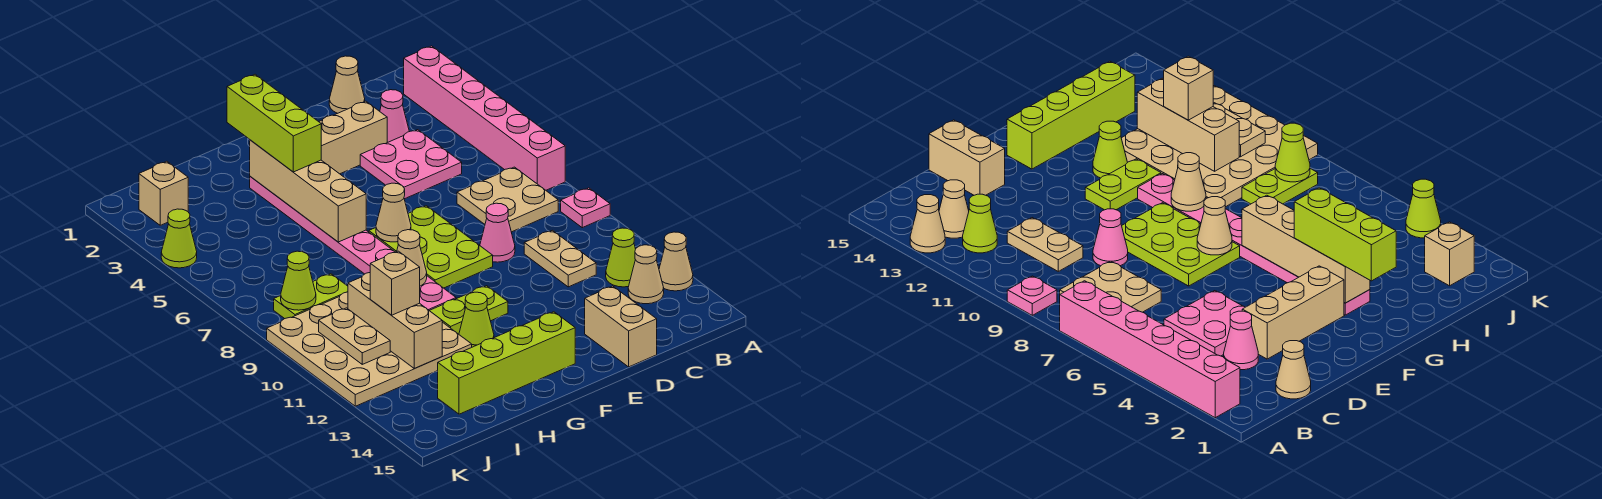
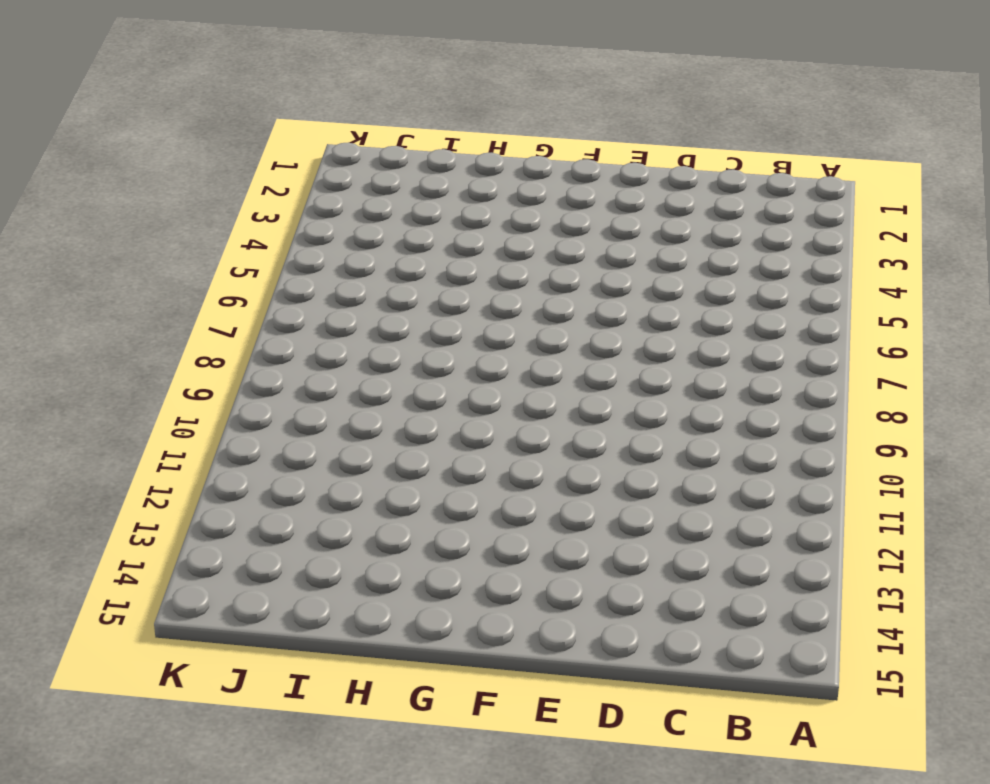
none -> pink 1x6 brick [404,46,565,190]
none -> pink 1x1 plate [561,188,610,228]
none -> tan 1x1 cone [659,232,693,291]
none -> tan 2x2 plate [457,167,558,232]

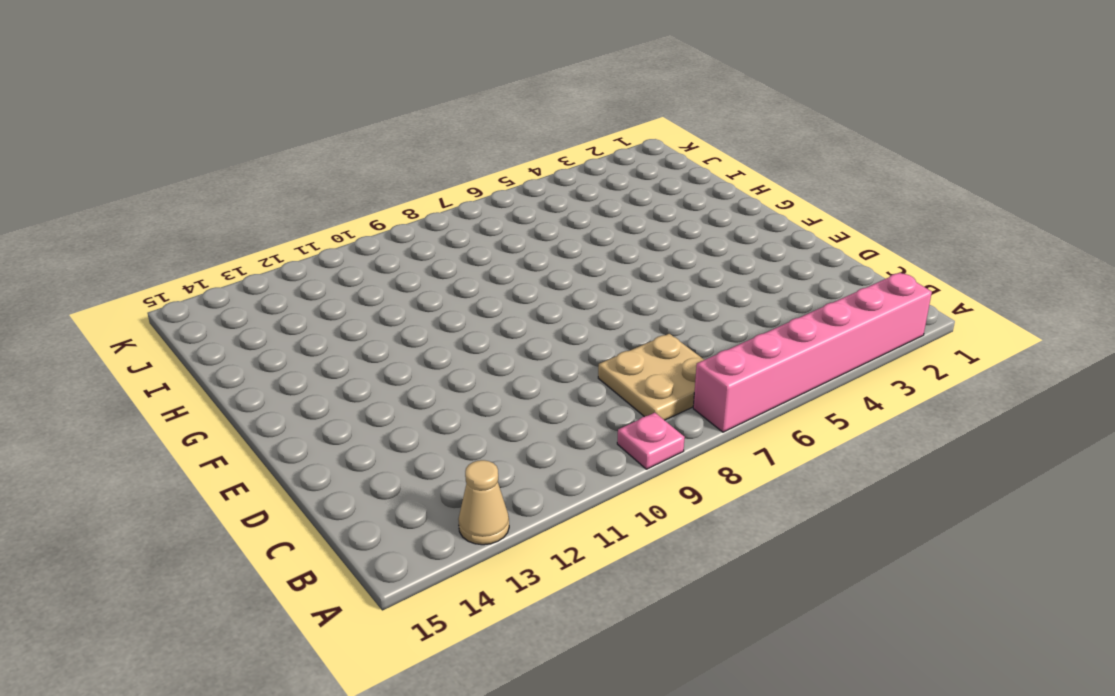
none -> lime 1x1 cone [606,228,635,287]
none -> tan 1x1 cone [628,245,664,304]
none -> tan 1x1 cone [329,56,365,113]
none -> pink 1x1 cone [380,90,409,142]

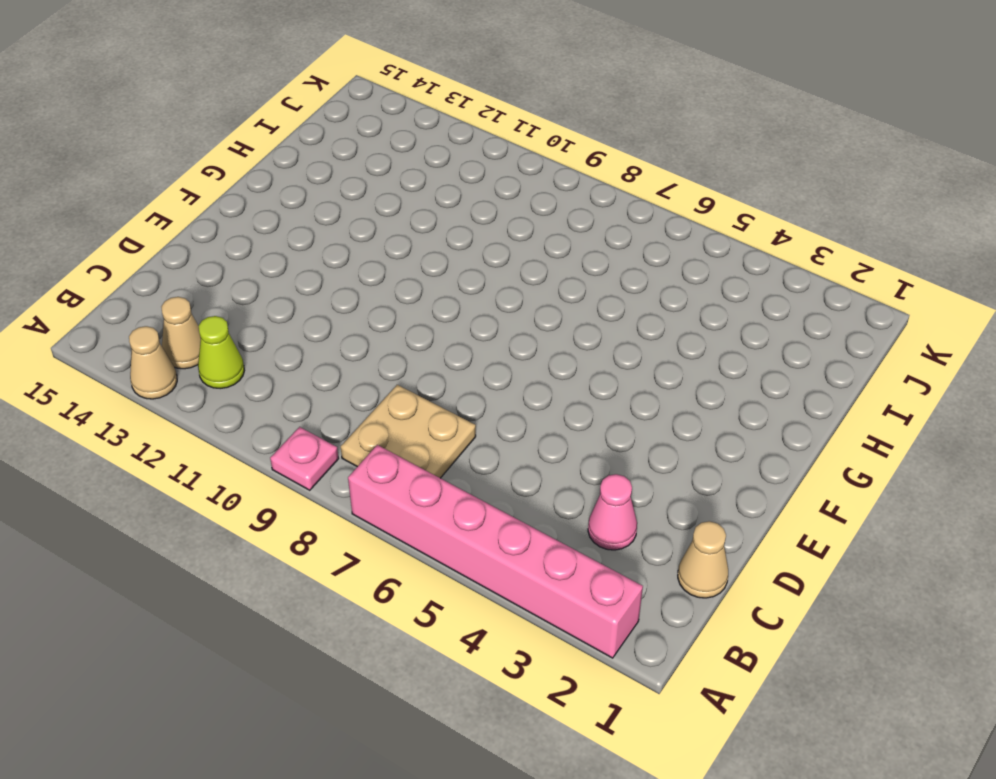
none -> pink 2x2 plate [360,130,462,199]
none -> tan 1x2 plate [524,230,596,287]
none -> tan 1x3 brick [319,101,387,174]
none -> pink 1x1 cone [480,203,515,262]

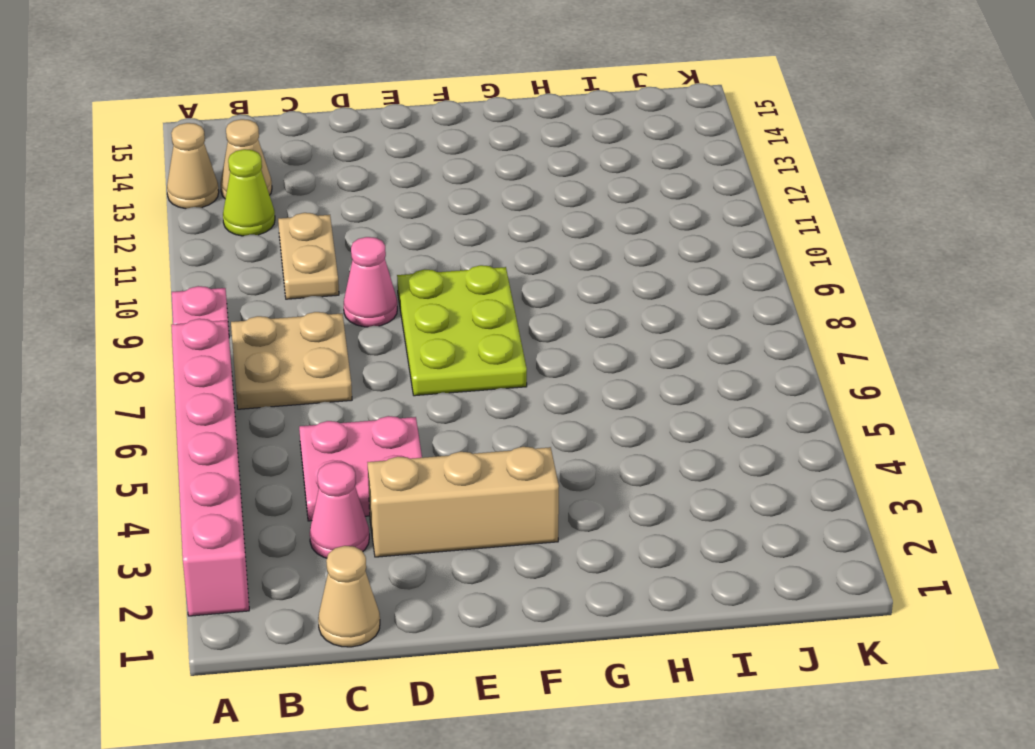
none -> tan 1x2 brick [585,286,657,367]
none -> lime 1x2 plate [430,286,508,334]
none -> lime 1x4 brick [438,312,575,414]
none -> pink 1x8 plate [250,177,456,311]

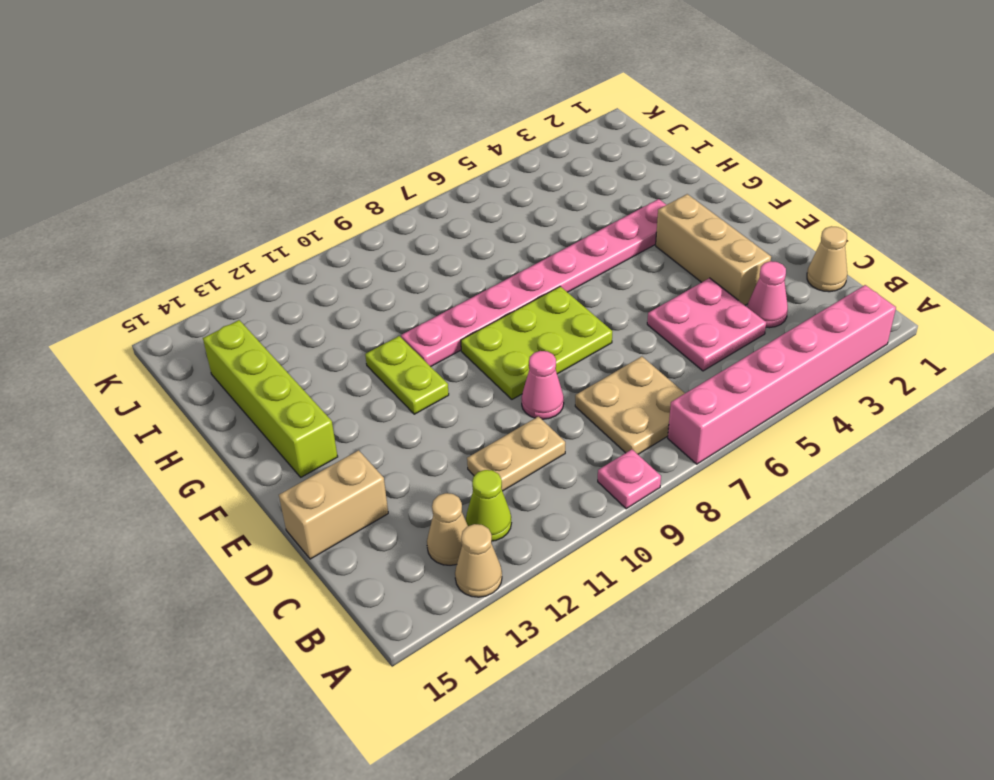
none -> lime 1x1 cone [459,292,494,347]
none -> tan 4x4 plate [267,292,472,406]
none -> lime 1x2 plate [274,274,348,319]
none -> tan 1x1 brick [139,161,188,225]

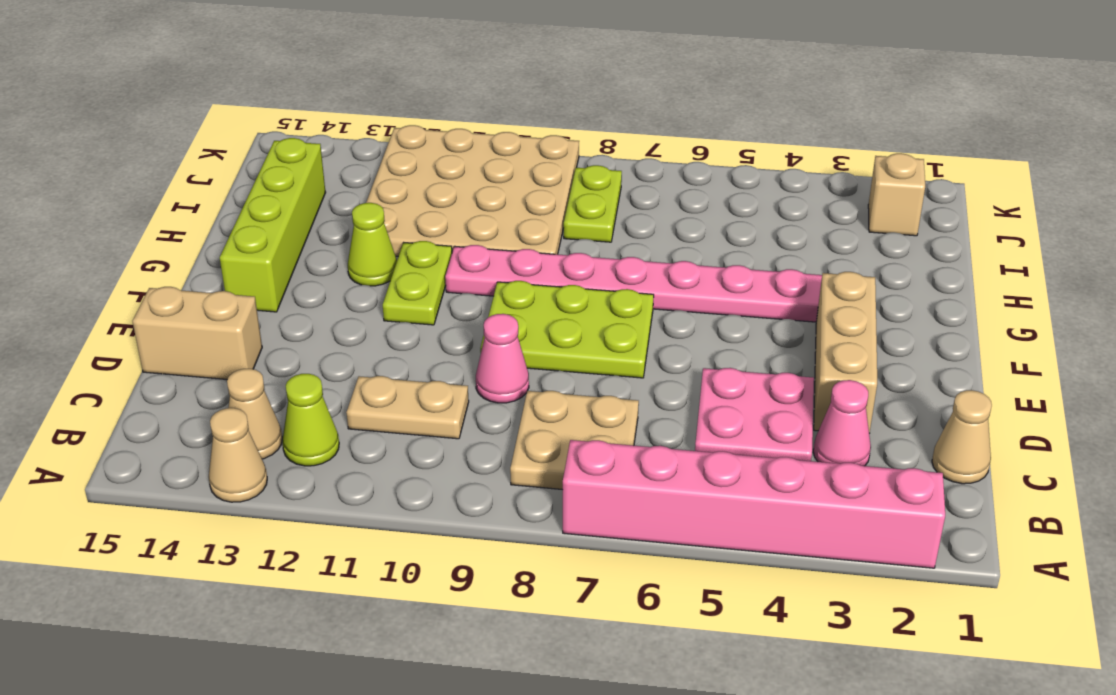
none -> pink 1x1 plate [561,188,610,228]
none -> lime 1x1 cone [161,209,197,268]
none -> tan 1x1 cone [376,183,411,242]
none -> tan 1x4 brick [250,140,366,242]

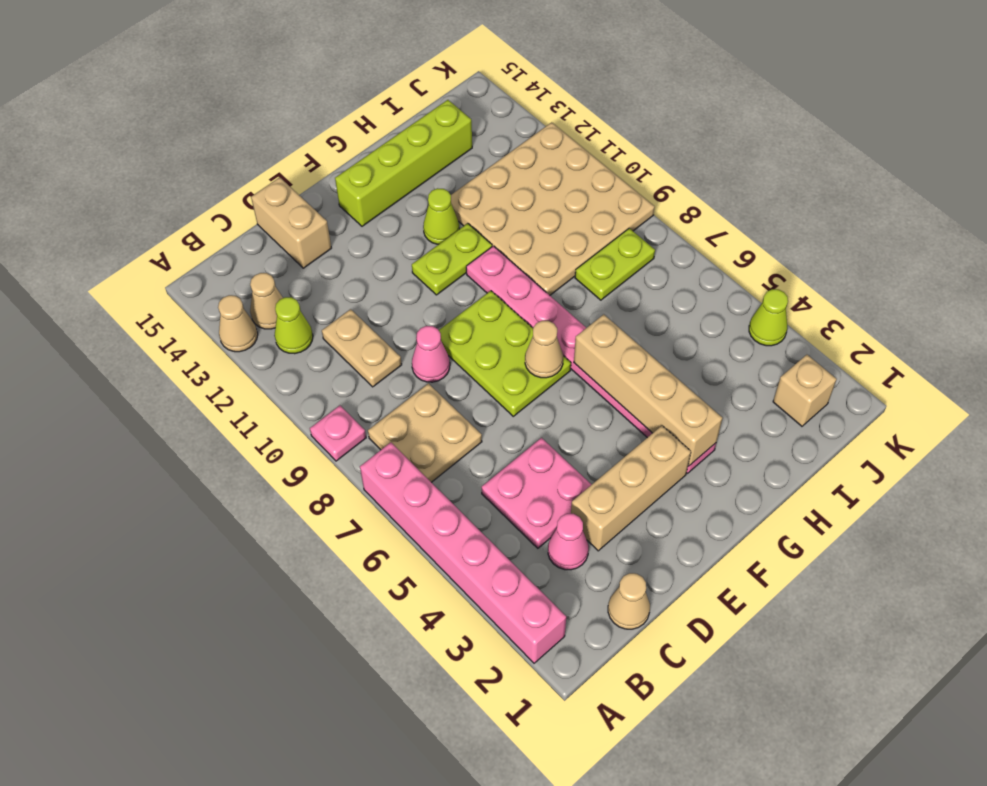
none -> tan 1x1 cone [397,230,427,286]
none -> tan 1x3 brick [348,273,442,369]
none -> lime 1x1 cone [281,251,316,310]
none -> tan 1x2 plate [319,308,390,364]

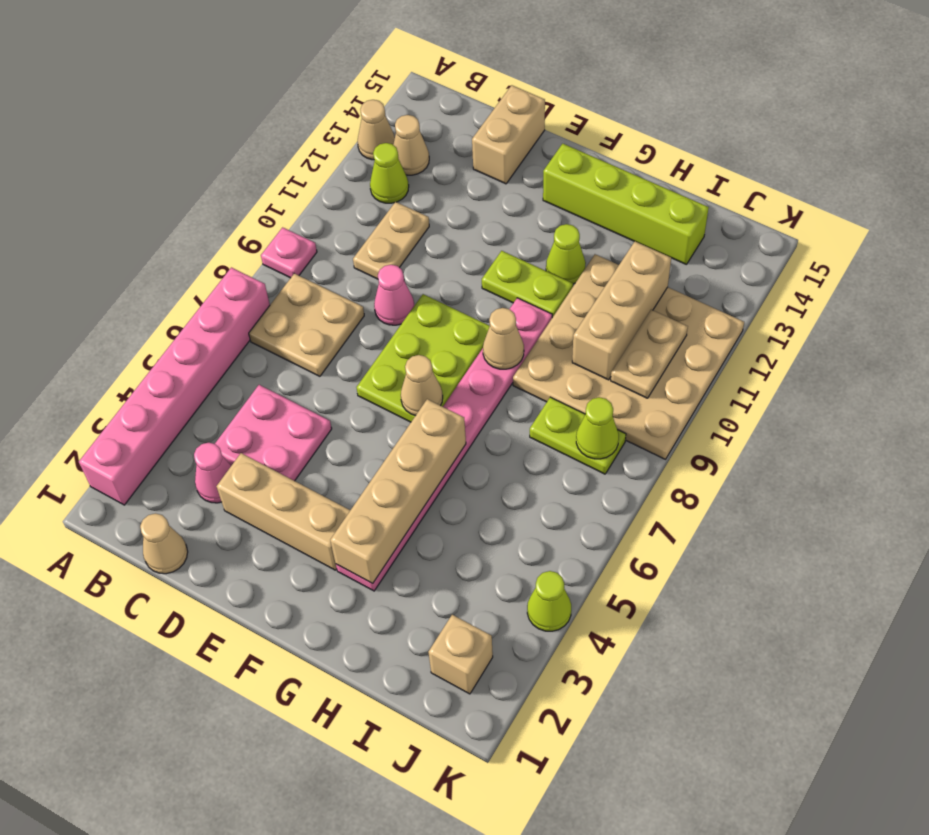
none -> lime 1x3 brick [227,74,321,172]
none -> tan 1x1 brick [370,251,420,315]

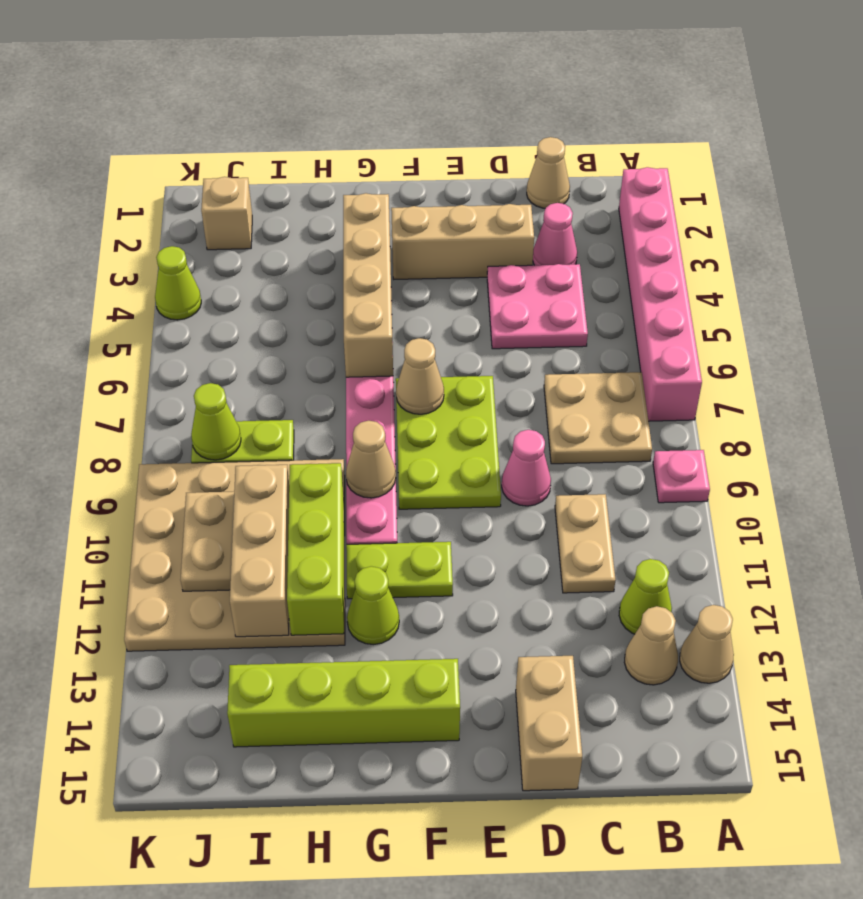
lime 1x3 brick [287,463,344,635] -> lime 1x3 brick moved to [227,74,321,172]
none -> tan 1x1 brick [370,251,420,315]

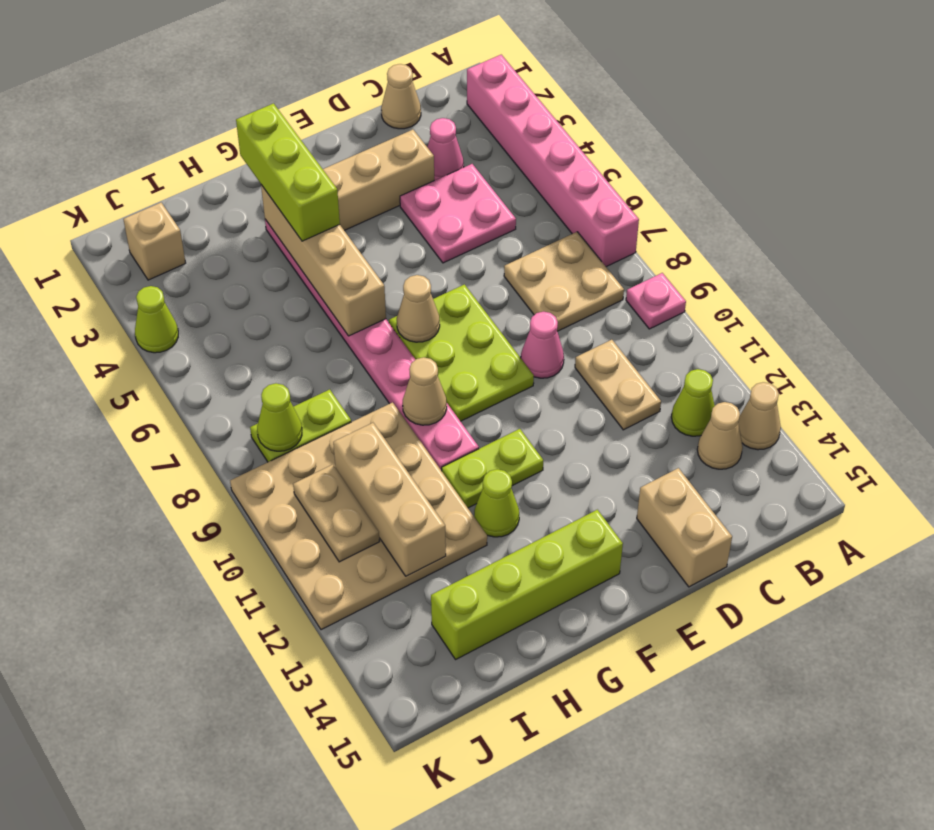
none -> tan 1x1 brick [370,251,420,315]

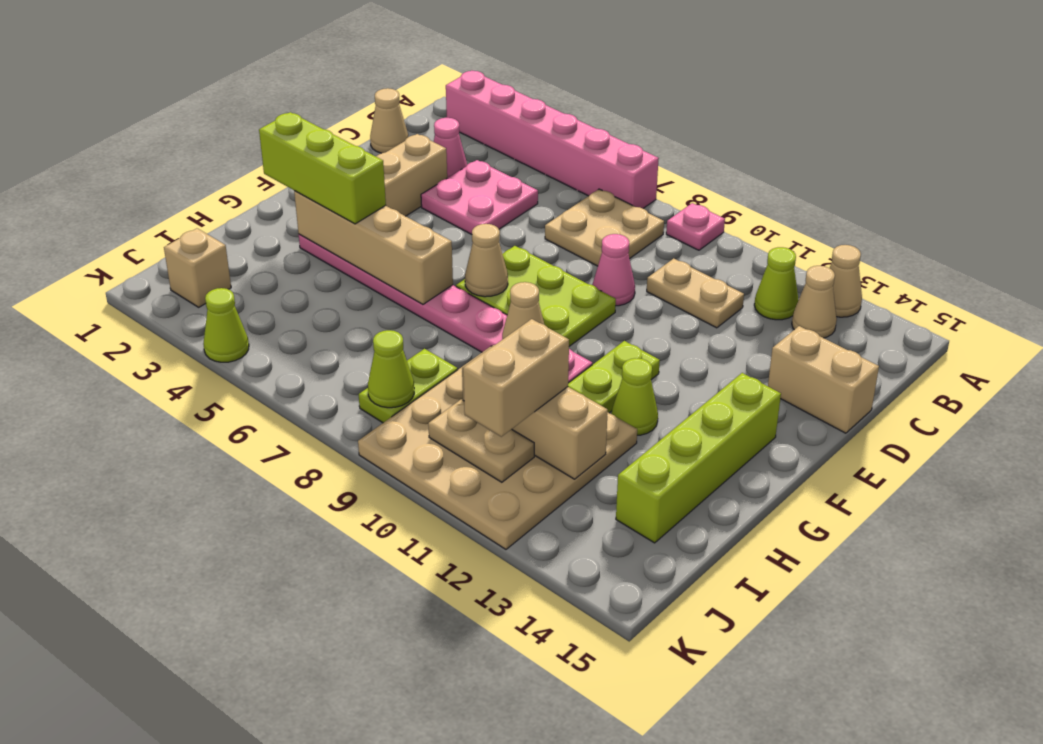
tan 1x2 brick [463,319,569,437] -> tan 1x1 brick [370,251,420,315]

